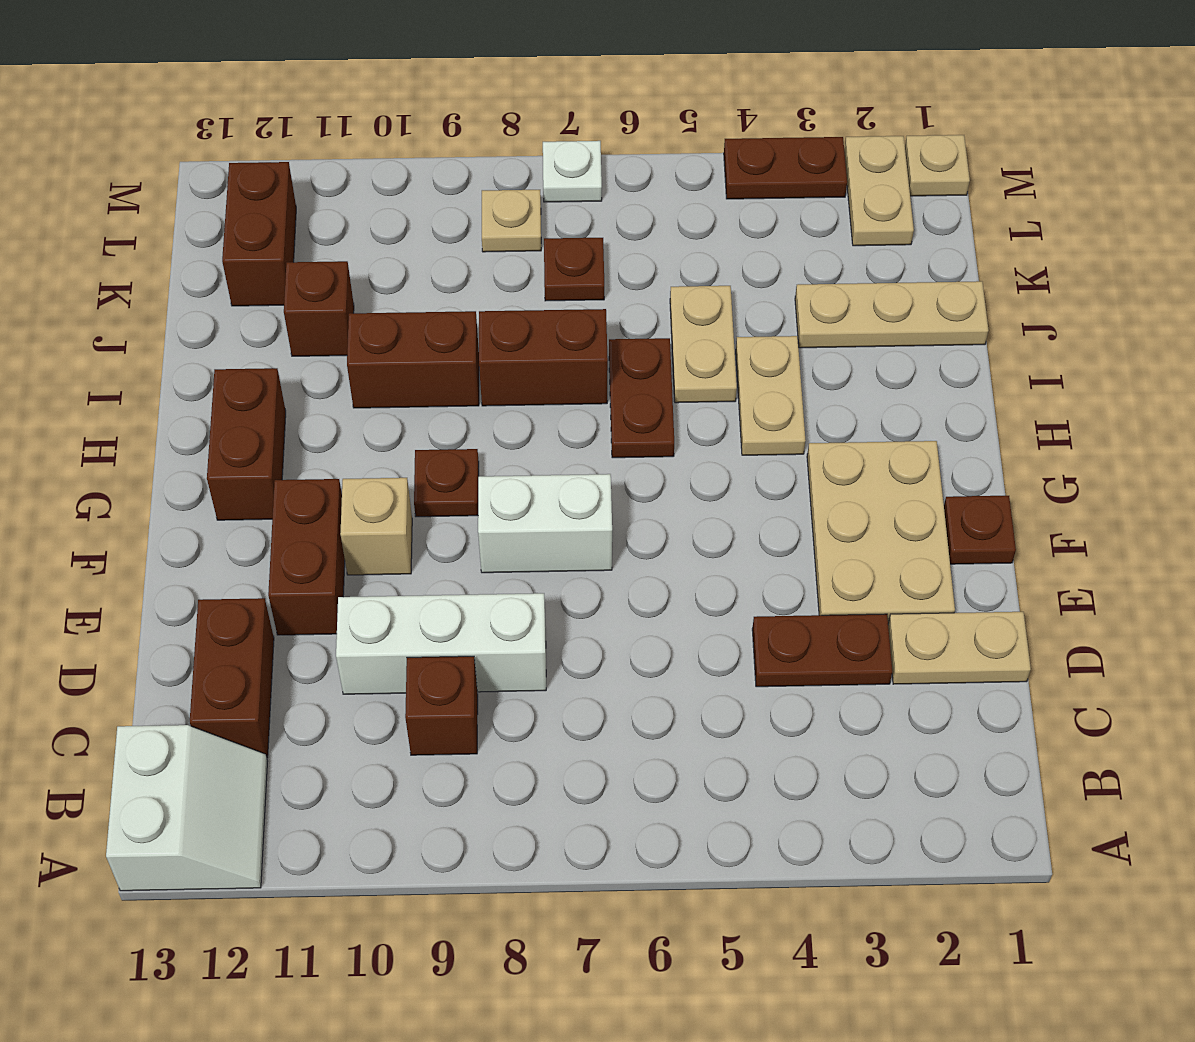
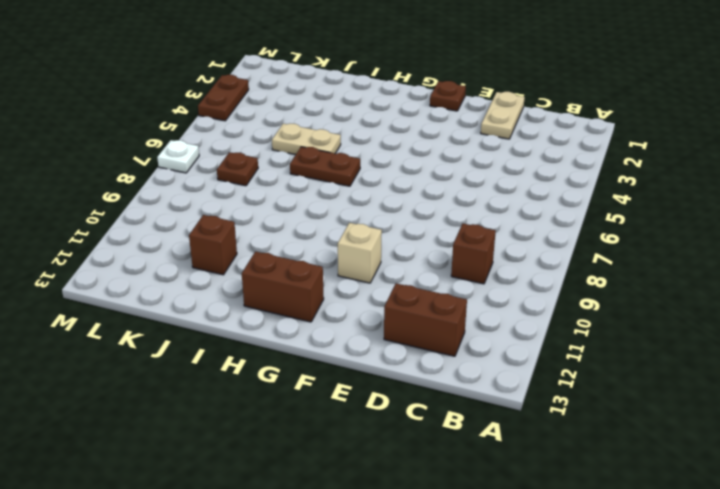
none -> white 2x2 slope [106,725,268,891]
none -> brown 1x2 plate [752,614,892,687]
none -> white 1x3 brick [336,593,546,694]

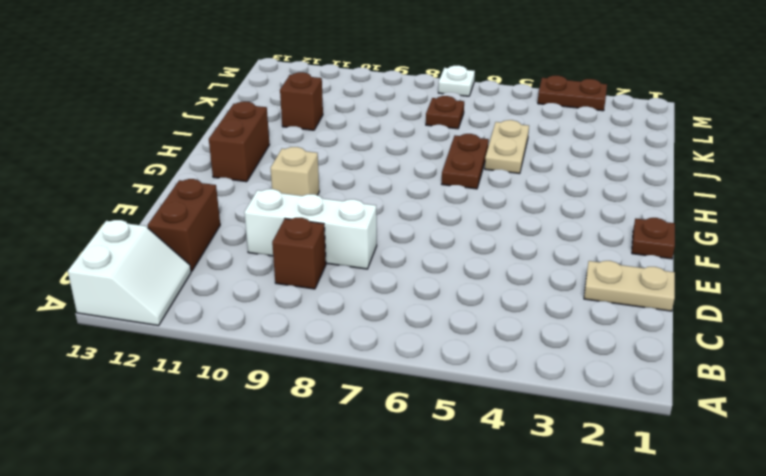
none -> brown 1x2 plate [752,614,892,687]
none -> tan 2x3 plate [807,441,955,623]
none -> brown 1x2 brick [268,479,345,635]

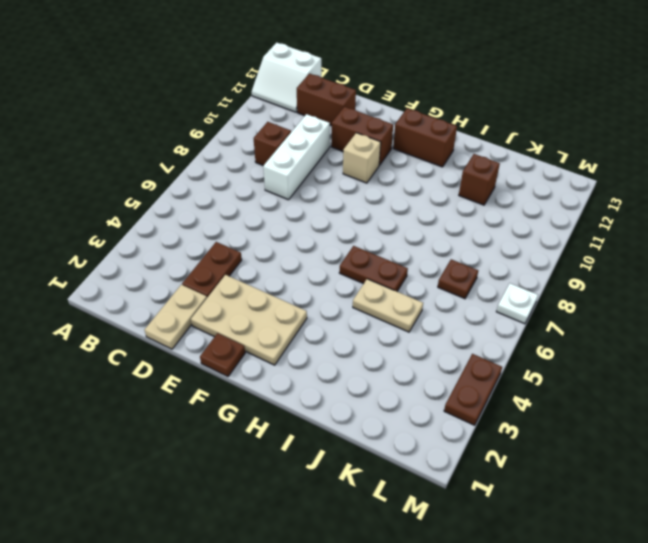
none -> white 1x2 brick [478,474,612,573]
none -> brown 1x1 plate [414,449,479,517]
none -> tan 1x2 plate [736,336,806,455]

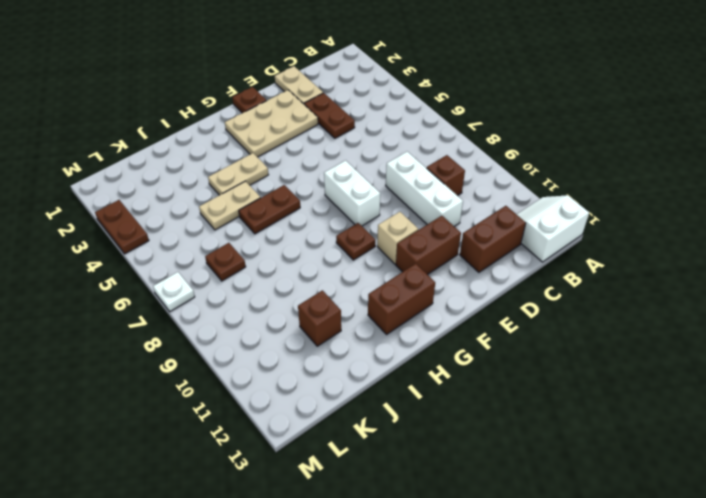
none -> brown 1x2 brick [479,309,608,406]
none -> brown 1x2 brick [347,311,479,408]
none -> tan 1x3 plate [795,281,988,348]

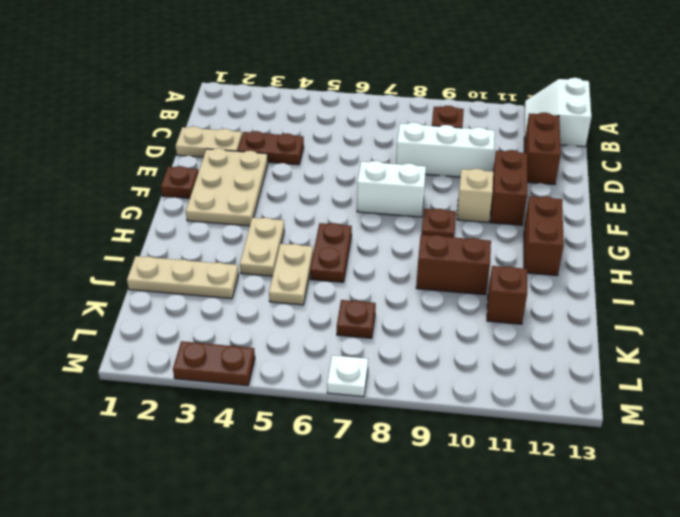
none -> brown 1x2 brick [479,309,608,406]
none -> brown 1x2 brick [222,162,296,306]
none -> tan 1x2 plate [844,136,914,246]

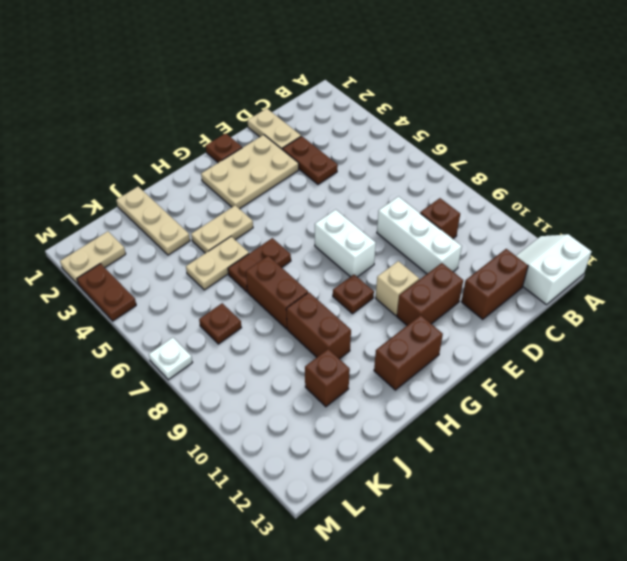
none -> brown 1x2 brick [222,162,296,306]
none -> tan 1x1 plate [482,190,541,252]
none -> tan 1x1 plate [905,135,970,196]

